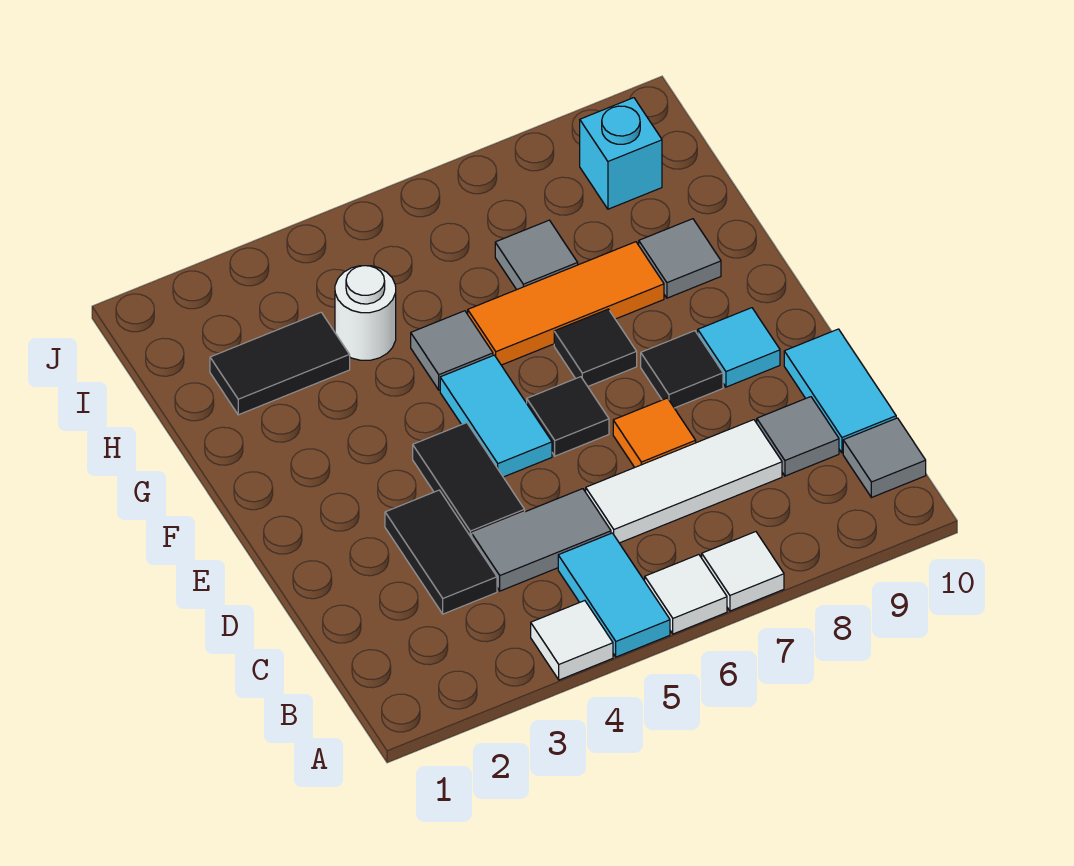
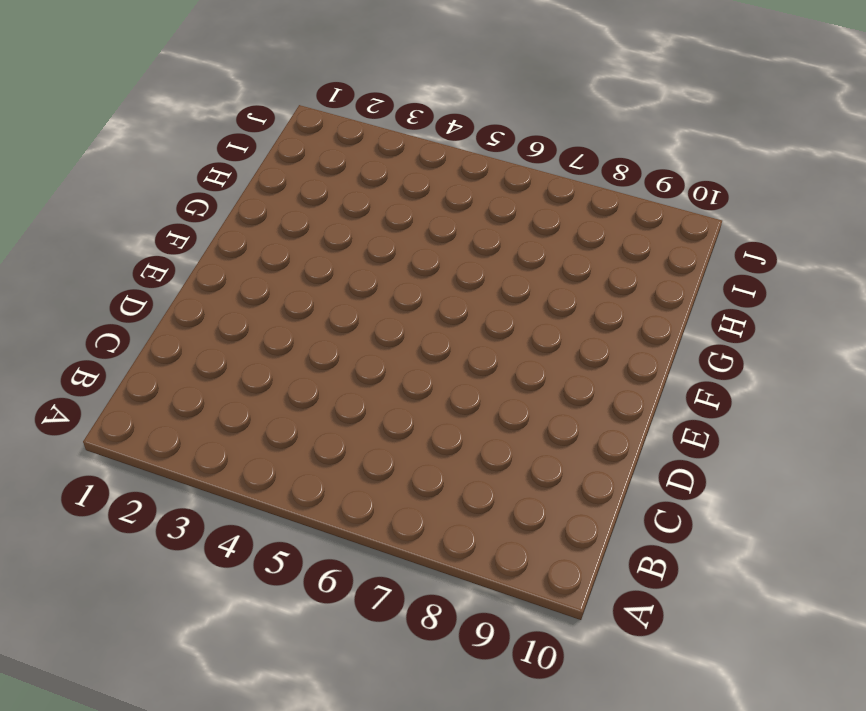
none -> white 1x1 tile [531,601,613,680]
none -> cyan 1x2 tile [558,533,670,657]
none -> white 1x1 tile [645,555,727,634]

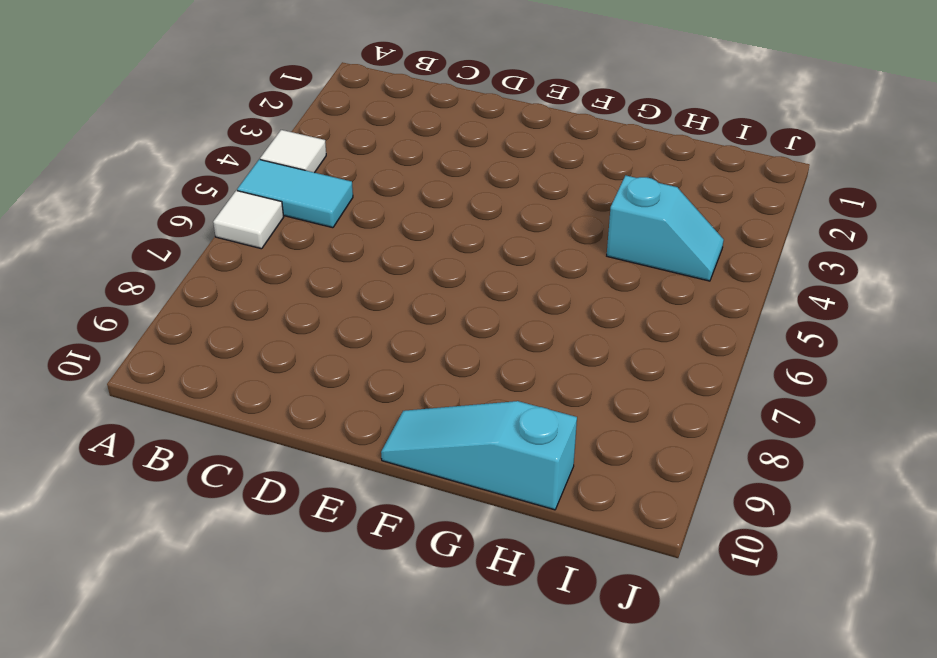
cyan 1x3 slope [381,401,577,510] -> none
cyan 1x2 slope [607,175,724,281] -> white 1x1 round brick [335,266,396,360]
none -> white 1x1 tile [702,532,784,611]
none -> grey 1x1 tile [843,418,926,498]
none -> black 1x2 tile [385,490,497,614]

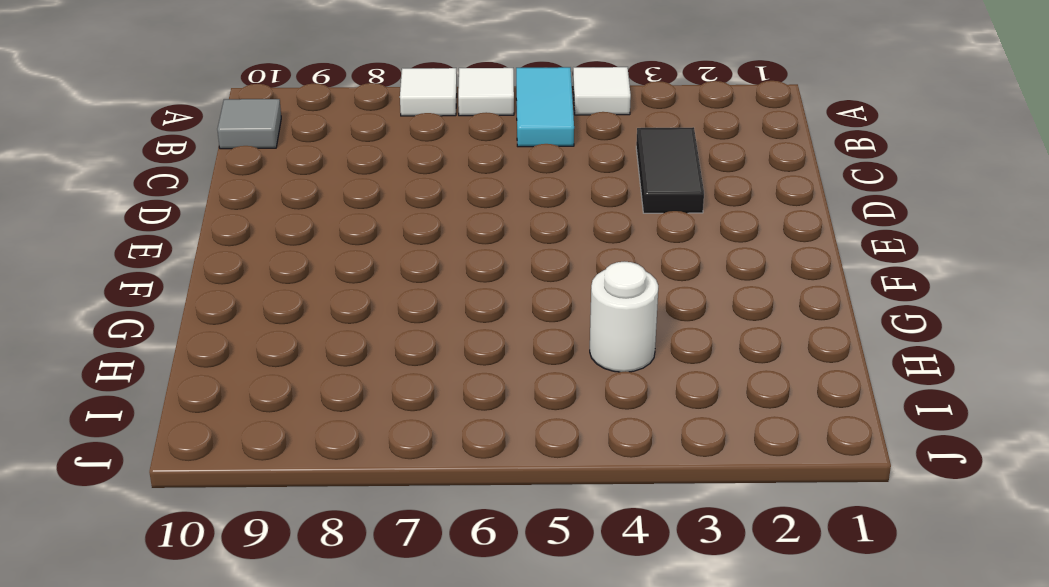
none -> grey 1x2 tile [472,489,611,591]
none -> white 1x3 tile [586,420,782,543]
none -> grey 1x1 tile [757,397,839,476]

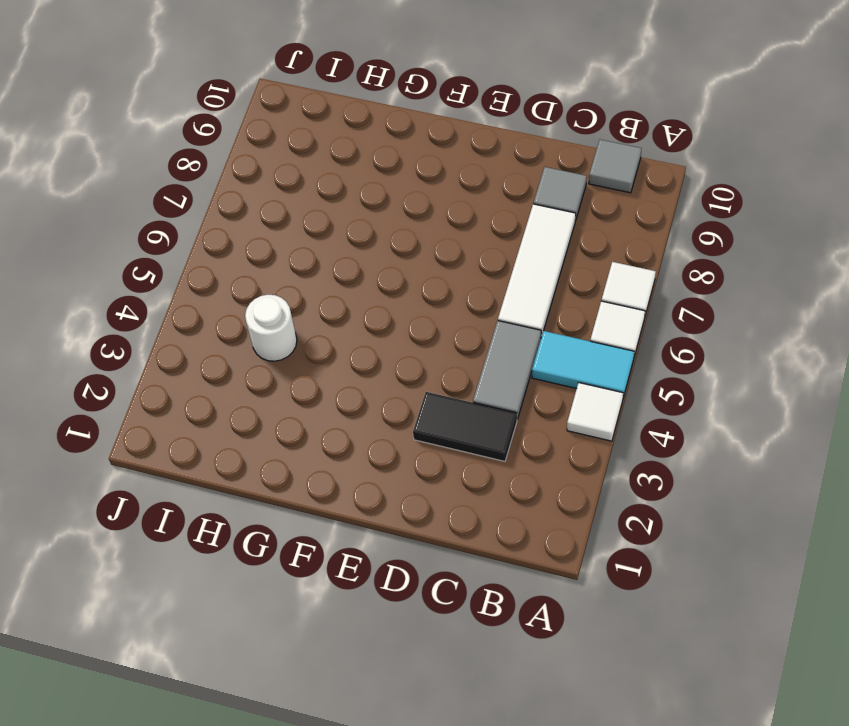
none -> cyan 1x2 tile [784,329,896,453]
none -> black 1x2 tile [413,423,525,538]
none -> orange 1x1 tile [613,398,696,468]

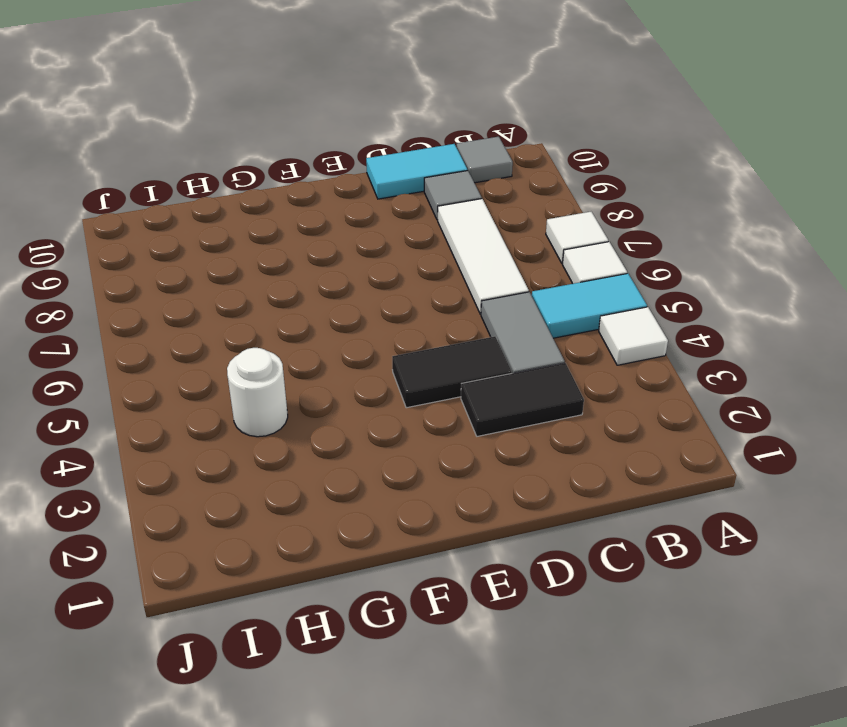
none -> orange 1x1 tile [613,398,696,468]
none -> cyan 1x2 tile [440,355,552,477]
none -> black 1x1 tile [527,377,609,456]

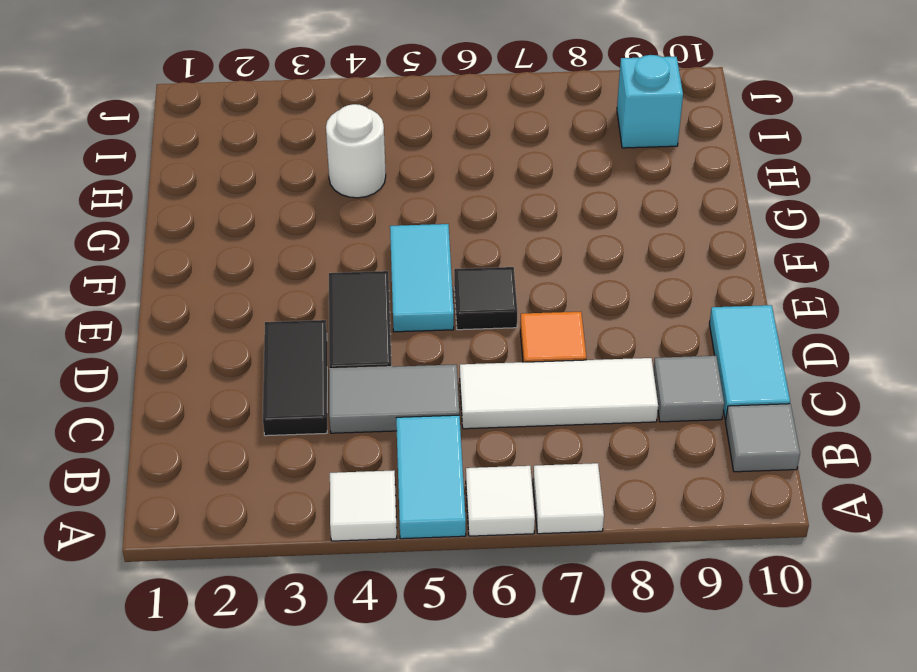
none -> black 1x1 tile [641,331,723,408]
none -> cyan 1x1 tile [698,308,780,387]
none -> black 1x1 tile [554,309,637,386]

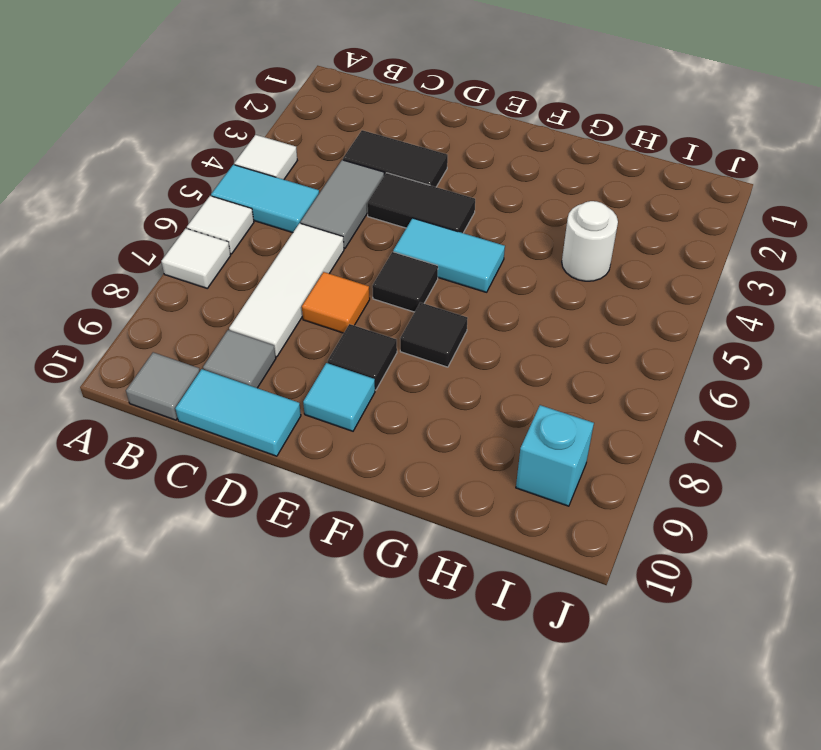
none -> grey 1x1 tile [411,311,493,390]
none -> orange 1x3 tile [468,242,664,365]
none -> grey 1x1 tile [639,219,721,298]

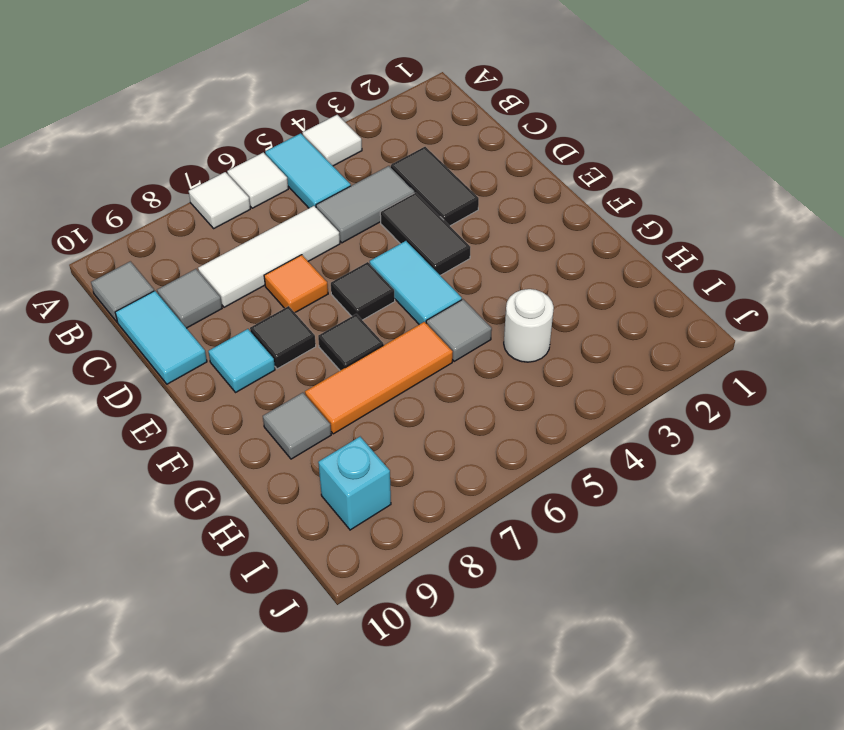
none -> black 1x2 tile [210,312,350,415]
none -> grey 1x1 tile [495,220,578,290]

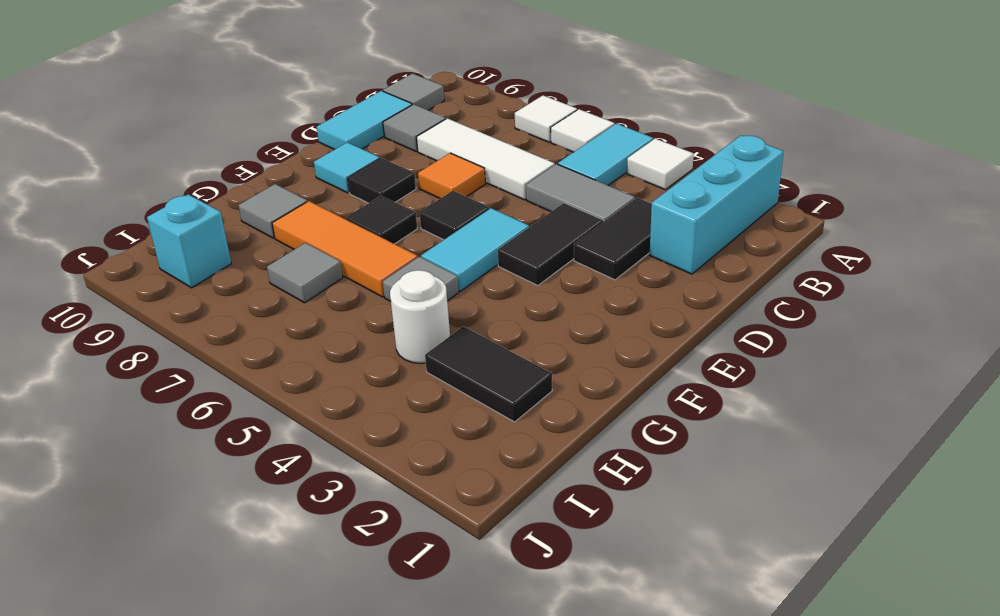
cyan 1x3 brick [650,135,784,274] -> none

